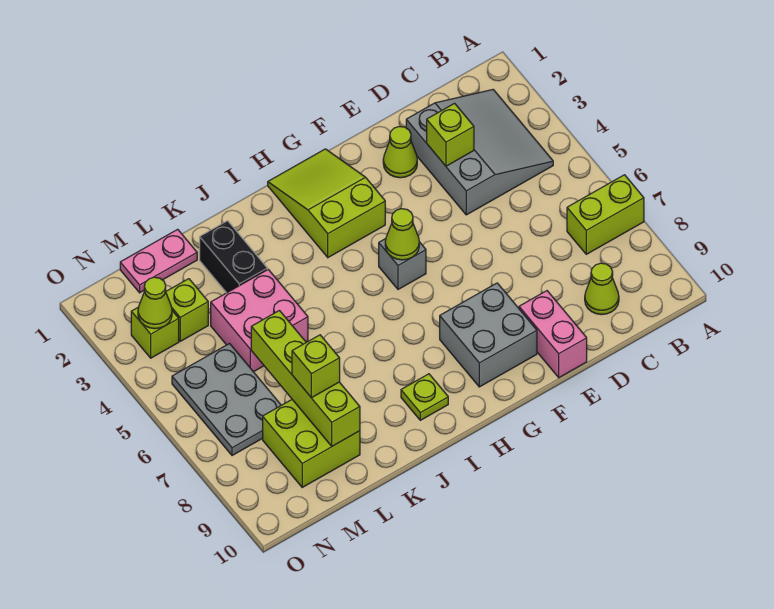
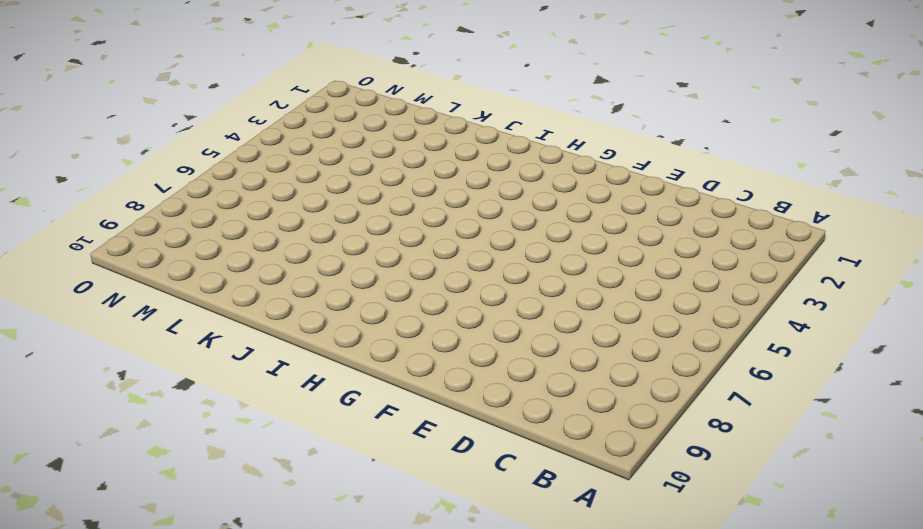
none -> lime 1x2 brick [567,175,644,254]
none -> grey 3x3 slope [406,90,553,215]
none -> lime 1x1 cone [585,263,619,315]

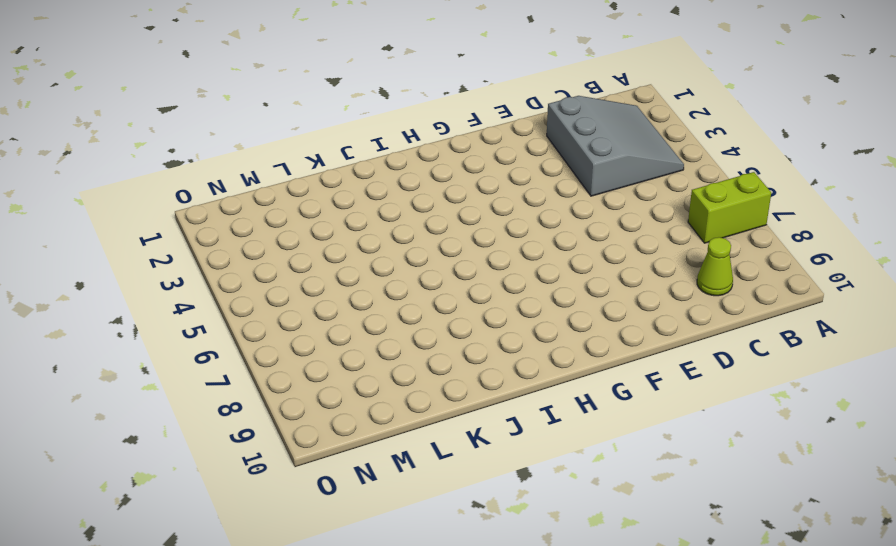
none -> lime 1x1 cone [383,126,417,178]
none -> pink 1x2 brick [519,291,587,378]
none -> grey 2x2 brick [440,283,537,387]

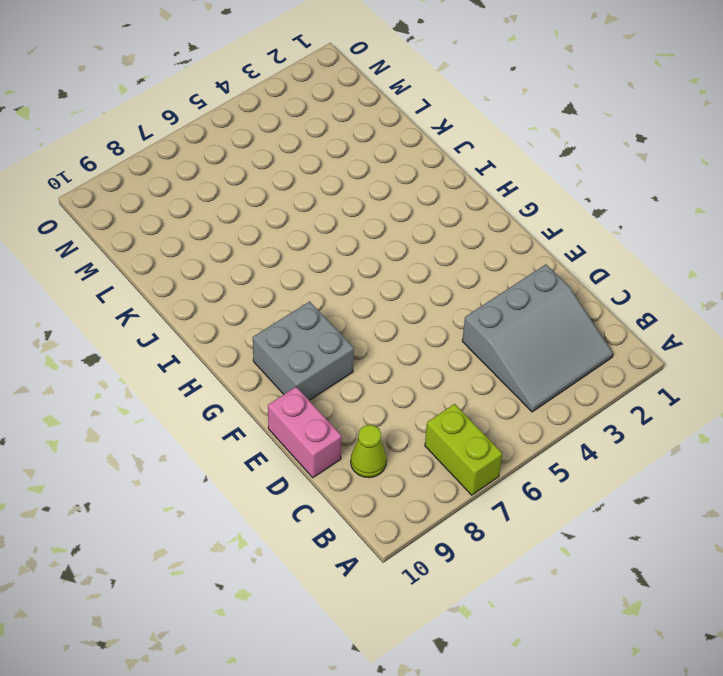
pink 1x2 brick [268,387,342,478] -> pink 1x2 brick turned to [519,291,587,378]
none -> lime 1x1 cone [383,126,417,178]
none -> lime 2x3 slope [268,149,385,257]
none -> grey 1x1 brick [379,239,426,289]

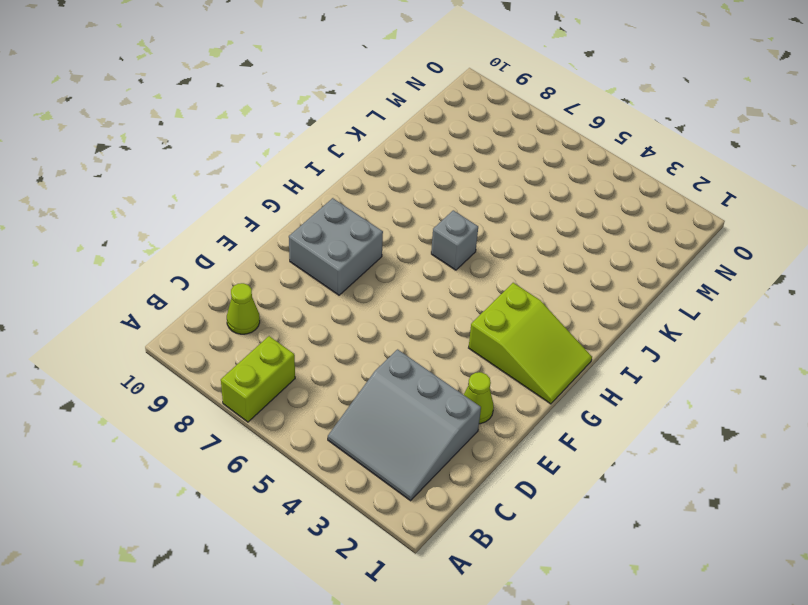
grey 1x1 brick [431,210,478,270] -> grey 1x1 brick moved to [379,239,426,289]
none -> pink 1x2 brick [519,291,587,378]
none -> lime 1x1 plate [401,374,448,420]
none -> black 1x2 brick [200,221,267,293]

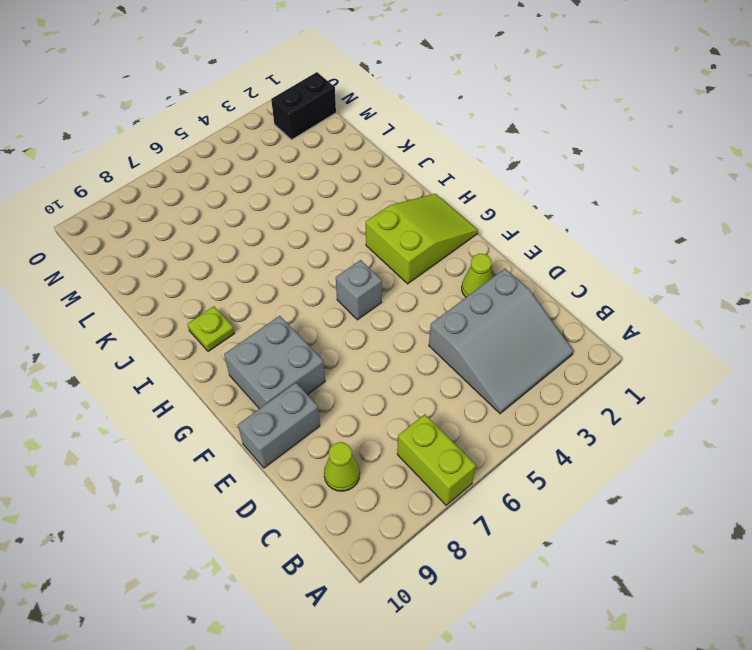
grey 1x2 brick [238,383,320,468] -> pink 1x2 brick [519,291,587,378]
black 1x2 brick [271,72,336,140] -> black 1x2 brick moved to [200,221,267,293]
none -> pink 2x2 brick [211,270,308,372]
none -> pink 1x2 plate [120,229,197,293]
none -> lime 2x2 brick [263,400,360,487]

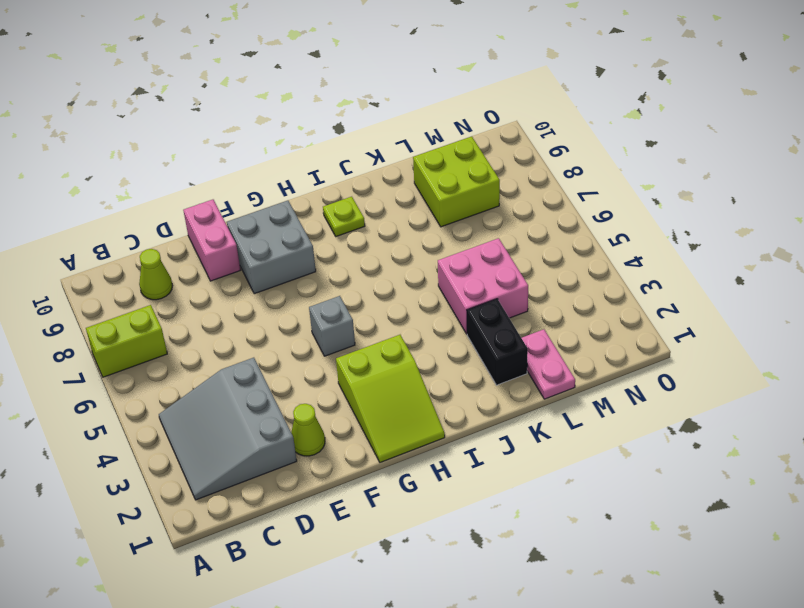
pink 1x2 plate [522,329,575,399] -> pink 1x2 plate turned to [120,229,197,293]
none -> lime 1x1 brick [166,279,208,341]
none -> grey 2x3 plate [172,344,281,456]
none -> lime 1x1 brick [131,307,179,358]

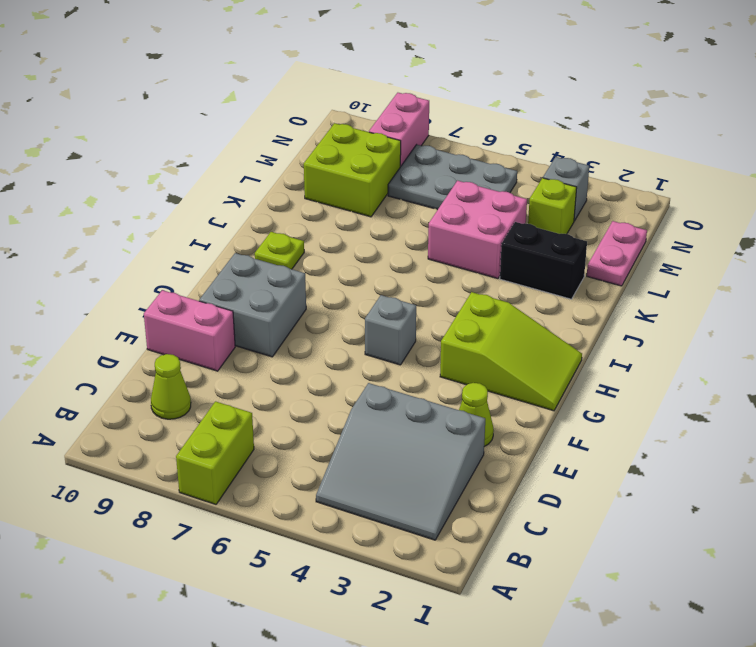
grey 1x1 brick [543,157,589,221] -> lime 1x1 brick [131,307,179,358]
pink 1x2 brick [369,93,429,167] -> none
none -> lime 1x1 brick [427,103,474,166]
none -> lime 1x1 cone [385,209,419,260]
none -> lime 1x4 brick [251,311,360,446]

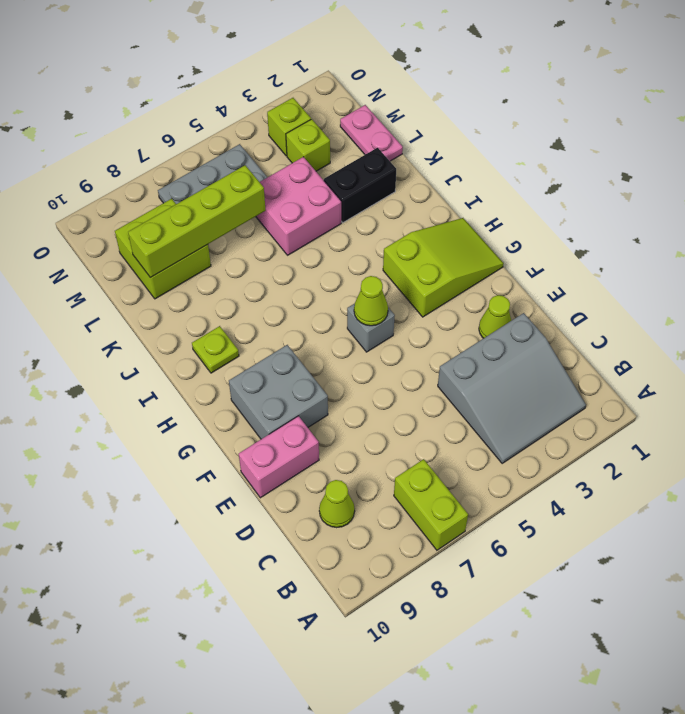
none -> lime 1x1 brick [427,103,474,166]
none -> lime 1x1 cone [138,277,172,329]
none -> lime 1x1 brick [292,335,340,398]

